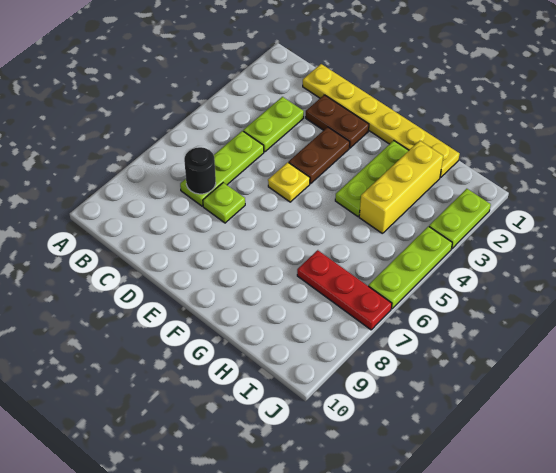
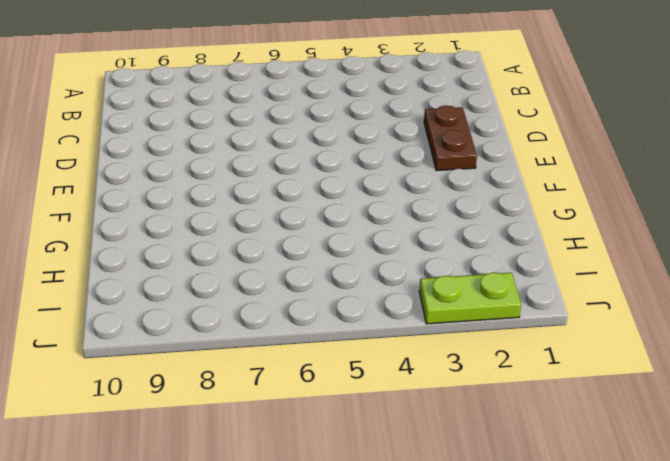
none -> yellow 1x6 plate [303,64,460,178]
none -> lime 1x2 plate [243,97,304,152]
none -> lime 1x3 plate [180,131,264,206]

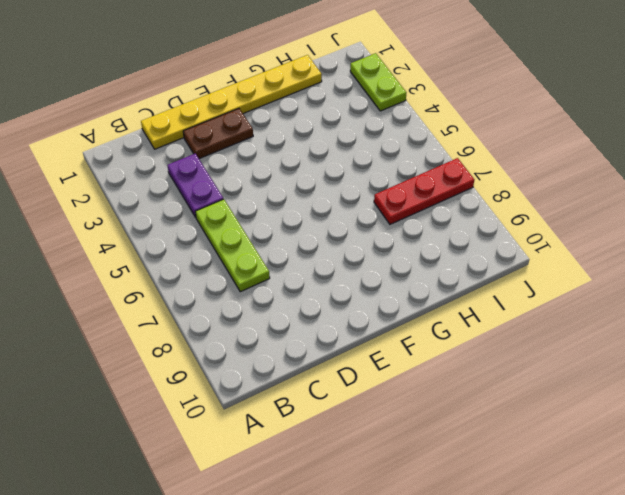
purple 1x2 plate [167,154,223,217] -> lime 1x2 plate [243,97,304,152]
none -> lime 1x1 plate [203,183,245,223]
none -> brown 1x2 plate [289,127,350,184]
none -> yellow 1x1 plate [268,162,310,202]

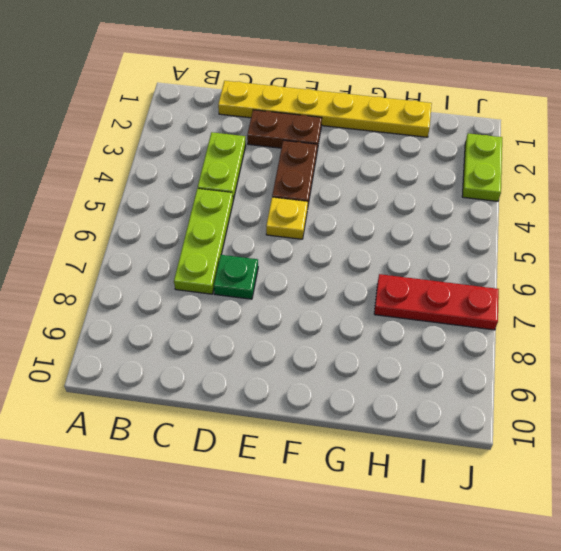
green 1x1 plate [214,255,258,299] -> lime 1x1 plate [203,183,245,223]
none -> lime 1x3 plate [335,141,409,217]
none -> yellow 1x3 brick [359,141,443,234]
none -> lime 1x3 plate [368,226,452,309]

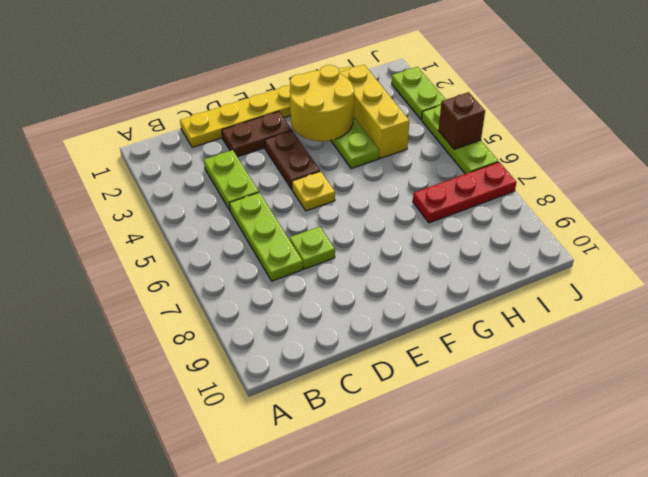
yellow 2x2 round brick [290,65,354,141] -> none
brown 1x1 brick [438,92,485,149] -> none
none -> black 1x1 round brick [184,147,216,194]

